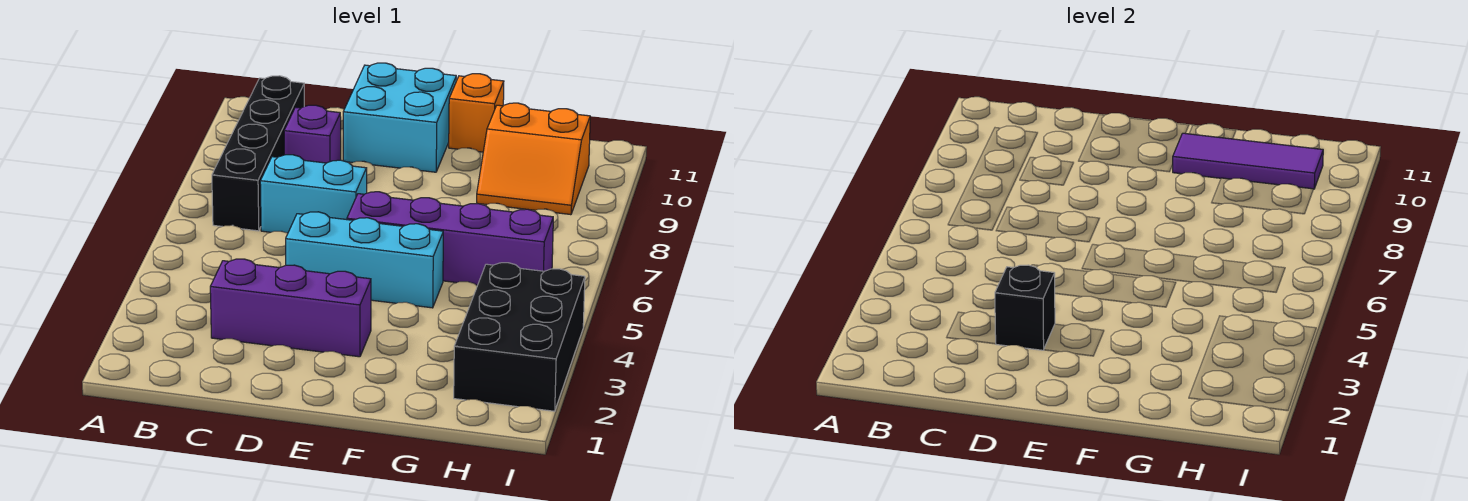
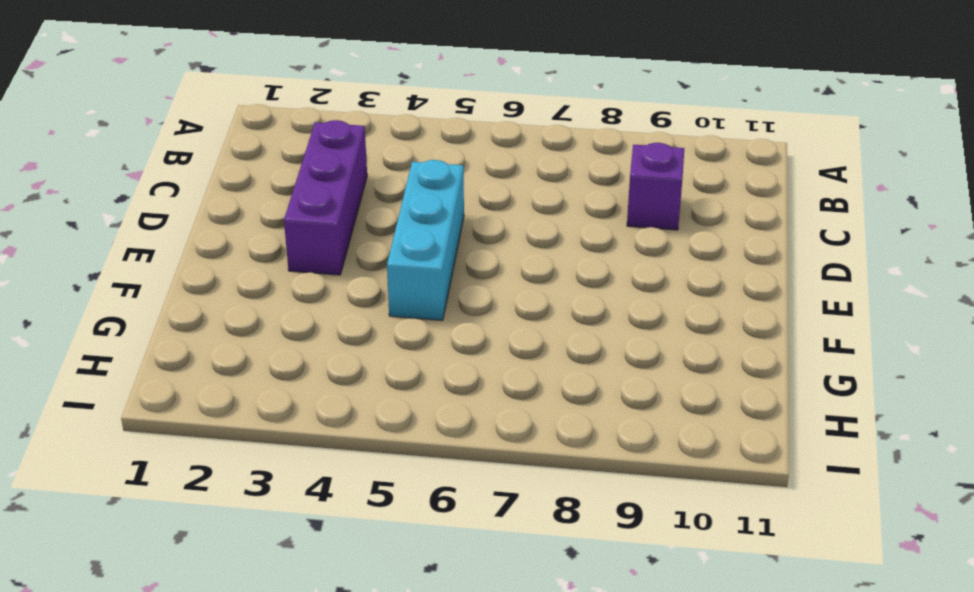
none -> black 1x4 brick [212,76,304,231]
none -> cyan 1x2 brick [260,155,367,233]
none -> cyan 2x2 brick [343,63,456,172]

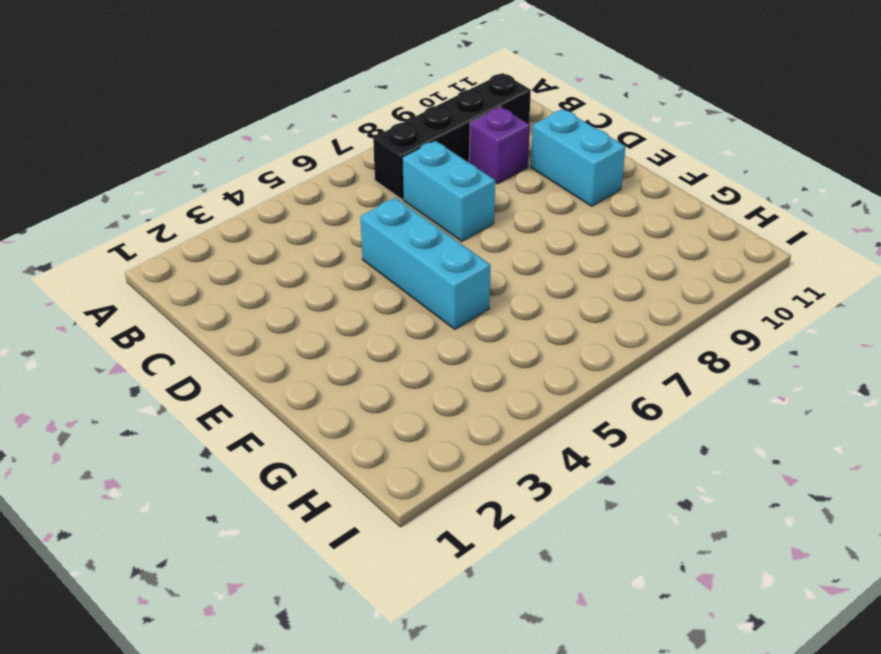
cyan 1x2 brick [531,109,626,206] -> cyan 2x2 brick [343,63,456,172]
none -> purple 1x3 brick [210,259,371,357]
none -> purple 1x4 brick [347,192,553,285]
none -> orange 1x1 brick [449,74,504,152]

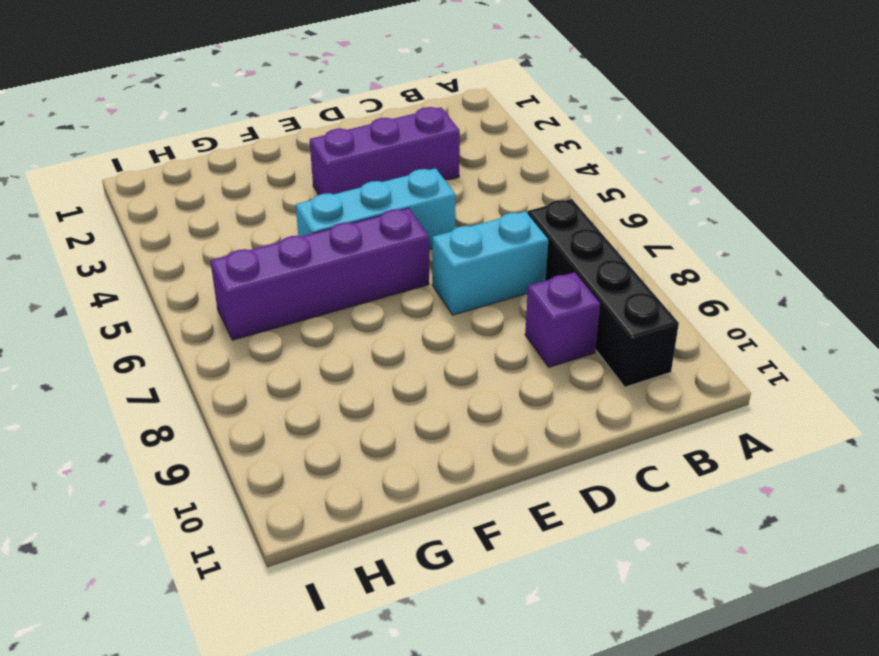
none -> cyan 2x2 brick [343,63,456,172]
none -> orange 1x1 brick [449,74,504,152]
none -> orange 2x2 slope [477,103,590,215]

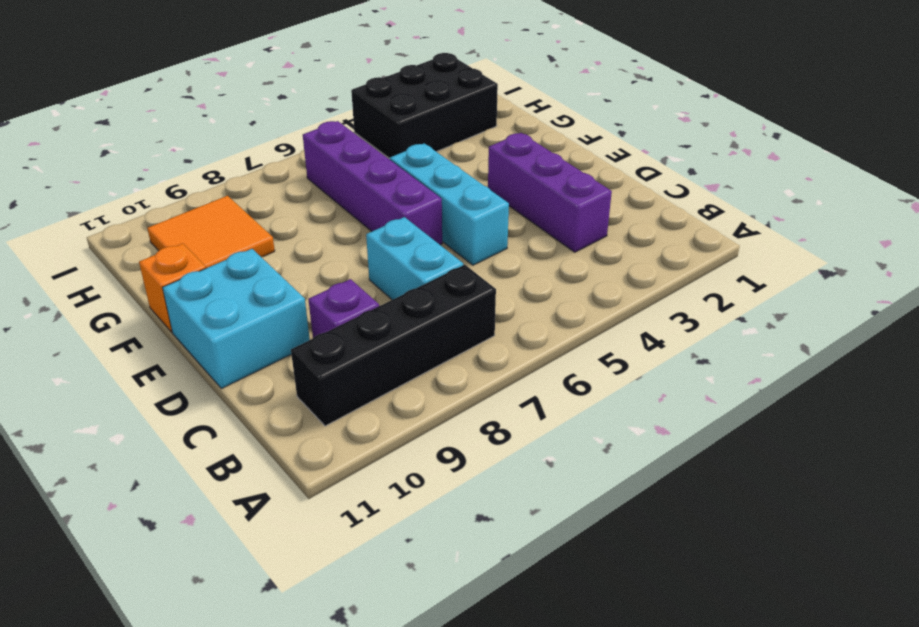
orange 2x2 tile [147,196,275,268] -> orange 2x2 slope [477,103,590,215]
none -> black 1x1 brick [995,265,1055,350]
none -> purple 1x3 tile [1173,133,1323,189]

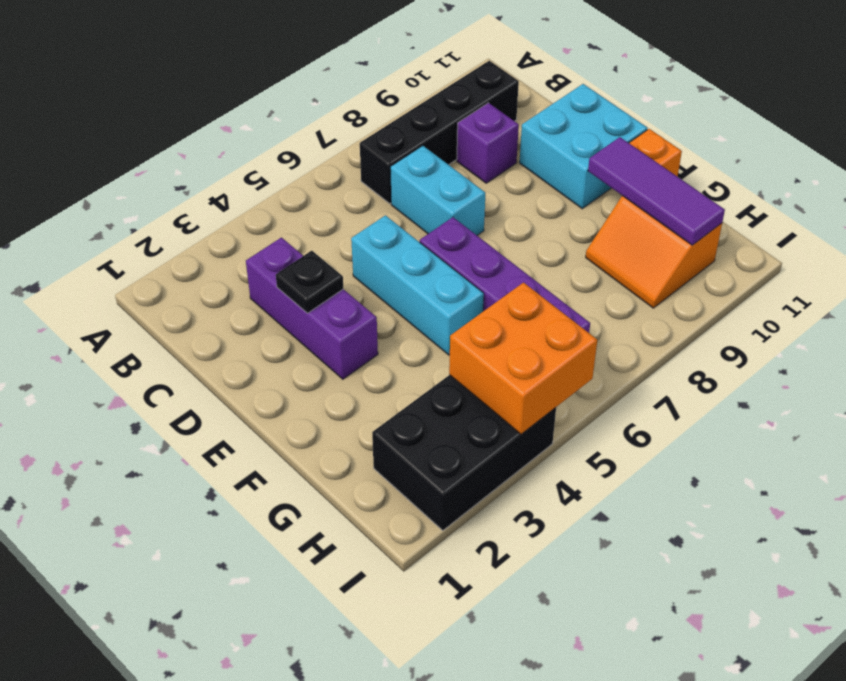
black 1x1 plate [276,251,343,313] -> black 1x1 brick [995,265,1055,350]
orange 2x2 brick [449,283,597,434] -> none

